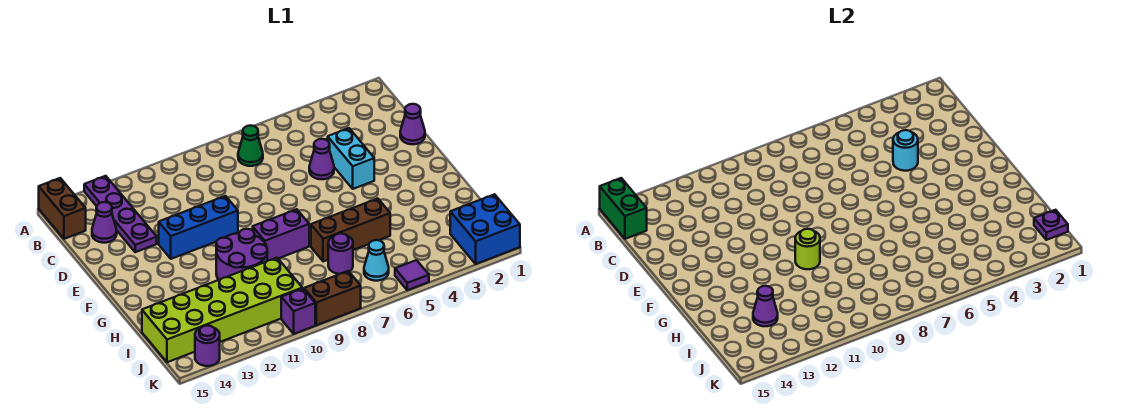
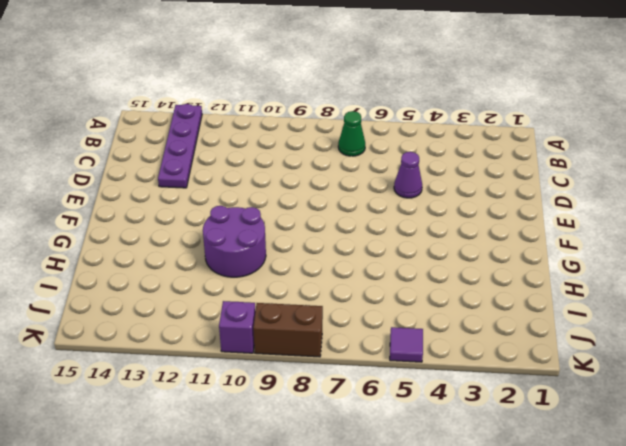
none -> brown 1x2 brick [39,178,86,239]
none -> purple 1x1 cone [92,202,117,243]
none -> purple 1x1 cone [400,104,425,144]

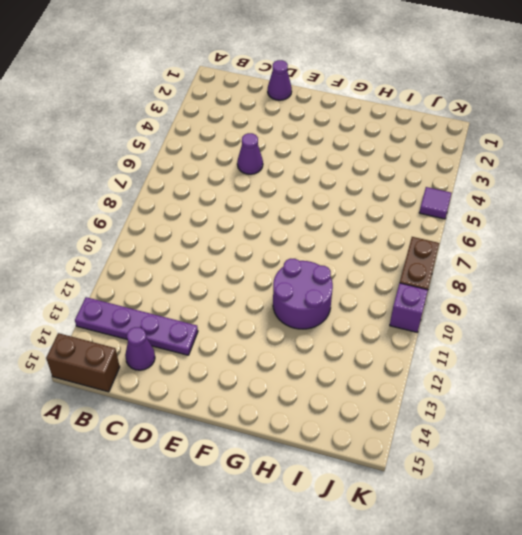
none -> green 1x1 cone [238,125,263,166]
none -> cyan 1x2 brick [328,128,374,189]
none -> blue 1x3 brick [159,196,238,259]

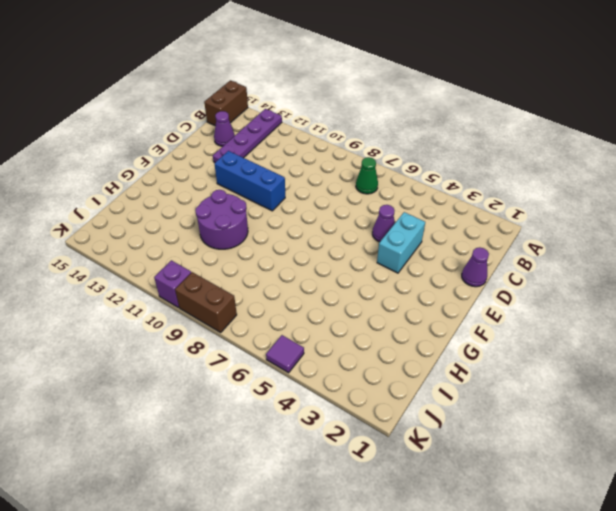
none -> purple 1x2 brick [253,209,309,261]
none -> brown 1x3 brick [311,199,390,262]
none -> purple 1x1 round brick [328,233,353,274]

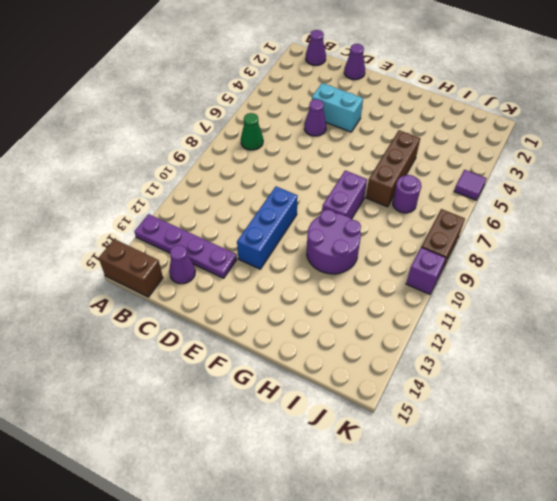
purple 1x1 cone [306,30,326,65] -> purple 1x1 cone moved to [753,286,778,326]
none -> lime 2x6 brick [142,258,302,362]
none -> blue 2x2 brick [450,194,520,264]
none -> cyan 1x1 cone [364,240,389,281]

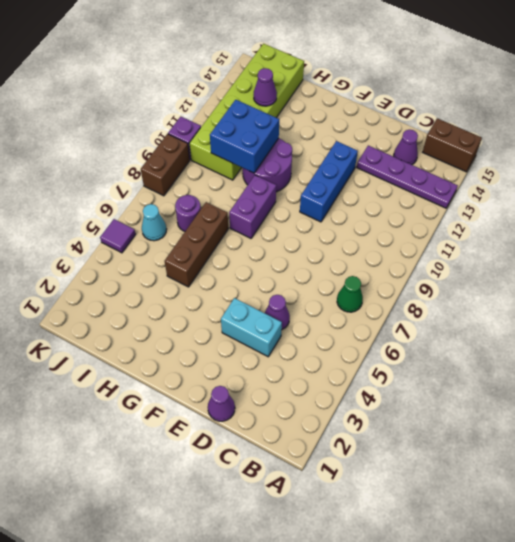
blue 2x2 brick [210,100,279,173] -> blue 2x2 brick moved to [450,194,520,264]
none -> purple 1x1 round brick [195,325,220,366]
none -> green 1x2 brick [600,178,647,239]
none -> cyan 1x1 round brick [893,130,918,171]

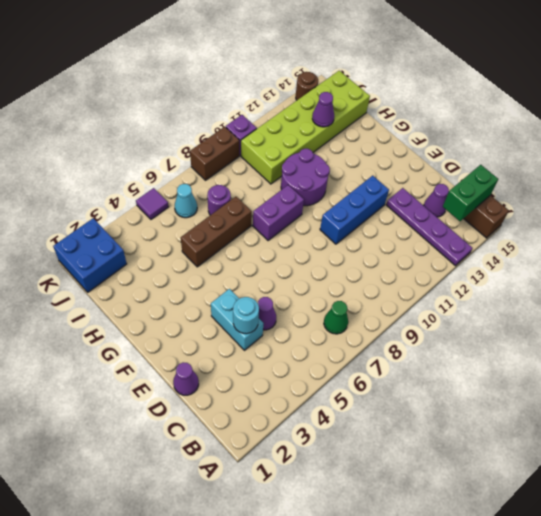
green 1x2 brick [443,165,498,221] -> green 1x2 brick turned to [600,178,647,239]
brown 1x1 round brick [296,72,318,100] -> purple 1x1 round brick [195,325,220,366]
none -> lime 1x1 round brick [795,229,820,269]
none -> purple 1x1 plate [1034,210,1068,240]

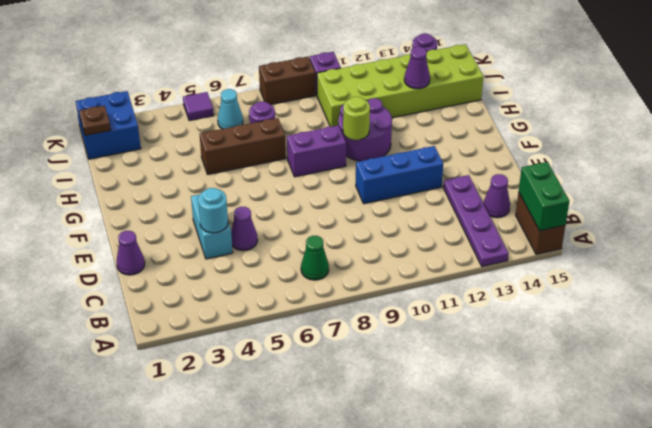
brown 1x1 plate [79,106,111,136] -> purple 1x1 plate [1034,210,1068,240]

